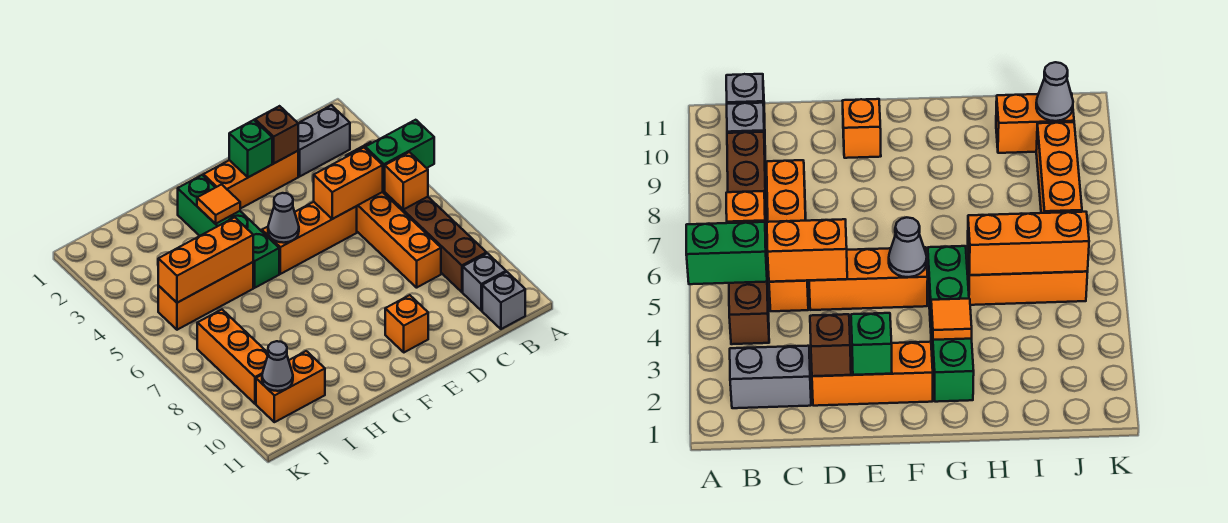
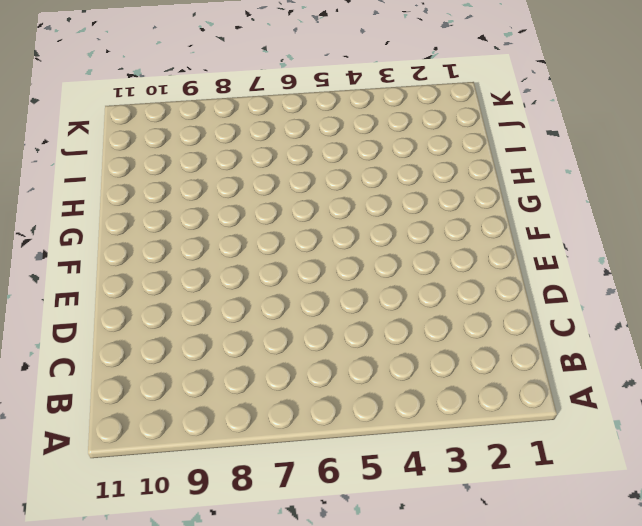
none -> grey 1x2 brick [298,105,350,176]
none -> brown 1x6 brick [346,142,487,292]
none -> grey 1x1 brick [463,253,506,311]

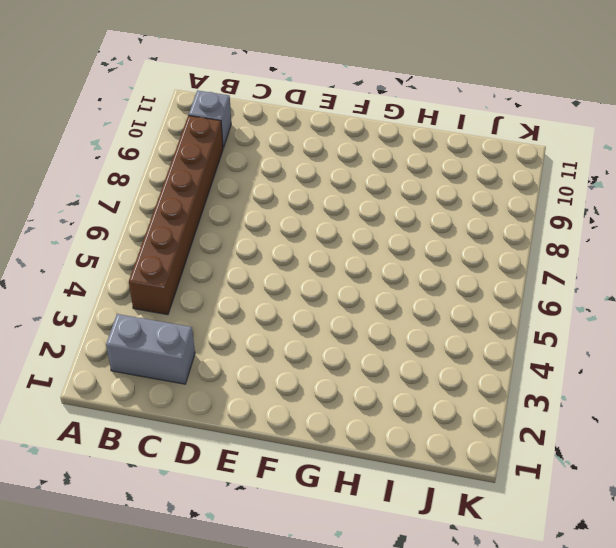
none -> grey 1x1 brick [482,272,525,329]
none -> orange 1x4 brick [357,192,441,288]
none -> orange 1x3 brick [203,151,298,209]

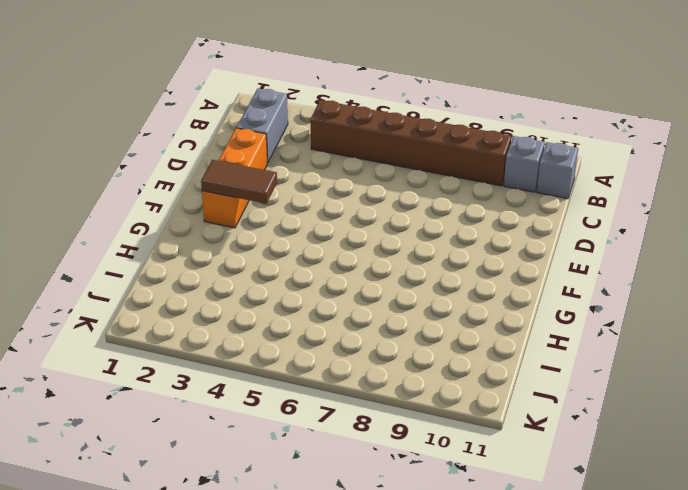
brown 1x2 tile [201,160,277,204] -> none
none -> orange 1x4 brick [357,192,441,288]
none -> orange 1x3 brick [262,202,357,274]
none -> orange 1x1 brick [385,295,428,352]

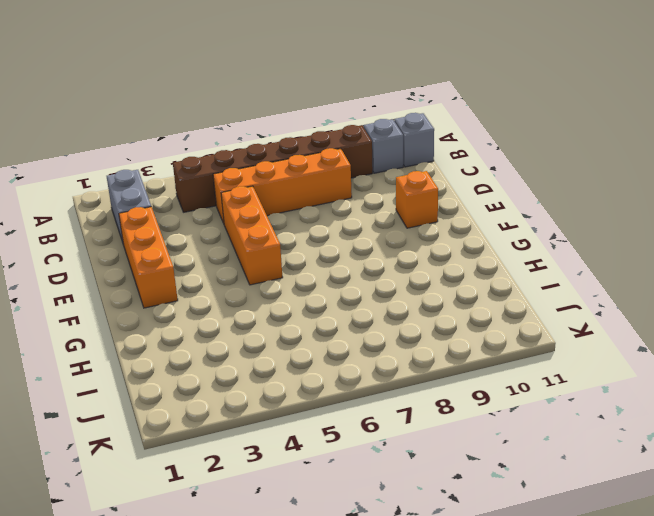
none -> green 1x4 brick [178,175,279,288]
none -> orange 1x3 brick [158,262,253,330]
none -> orange 1x2 brick [256,351,325,422]

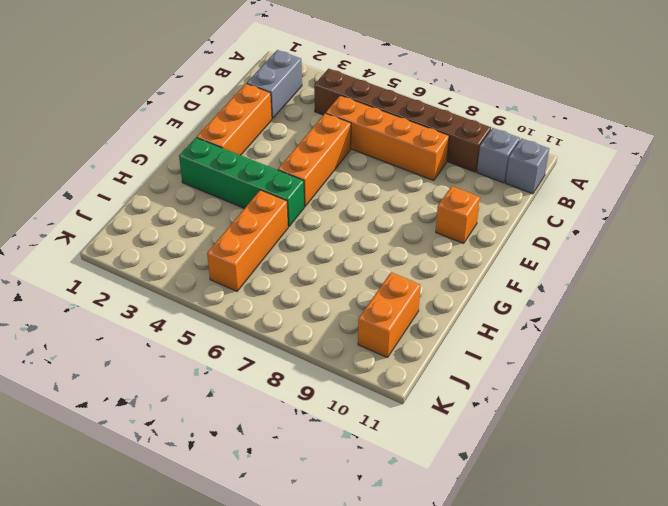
none -> orange 1x3 brick [197,310,268,404]
none -> green 1x2 brick [365,120,434,191]
none -> orange 1x1 brick [385,152,428,210]

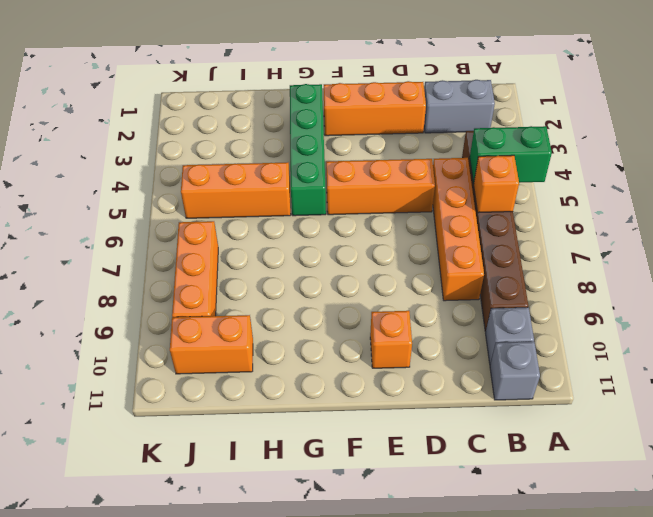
none -> orange 1x2 brick [314,148,383,219]
none -> brown 1x1 brick [255,106,298,163]
none -> green 1x1 brick [229,120,272,177]

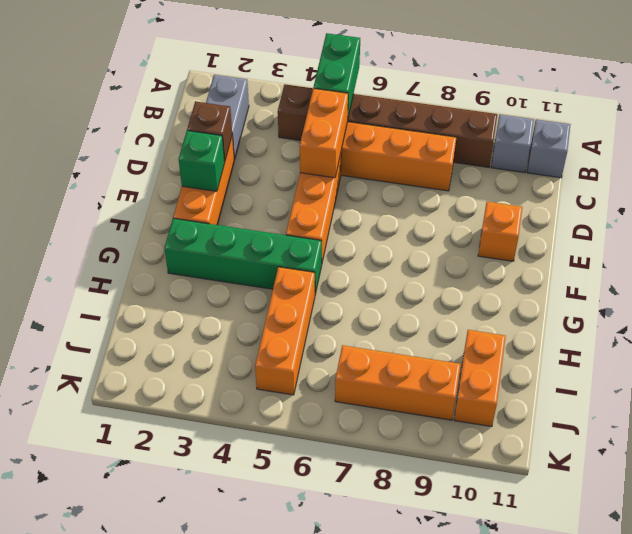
none -> orange 1x1 brick [385,152,428,210]
none -> grey 1x1 cone [268,193,299,243]
none -> orange 1x1 tile [197,184,240,224]

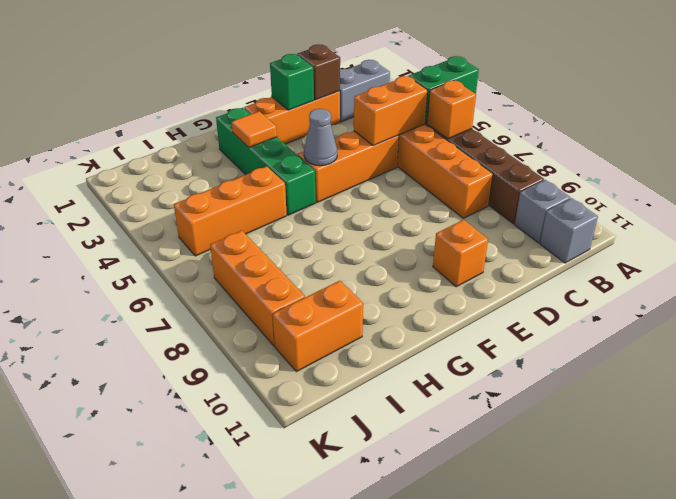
none -> orange 1x3 brick [158,217,253,303]
none -> grey 1x1 cone [262,341,293,391]

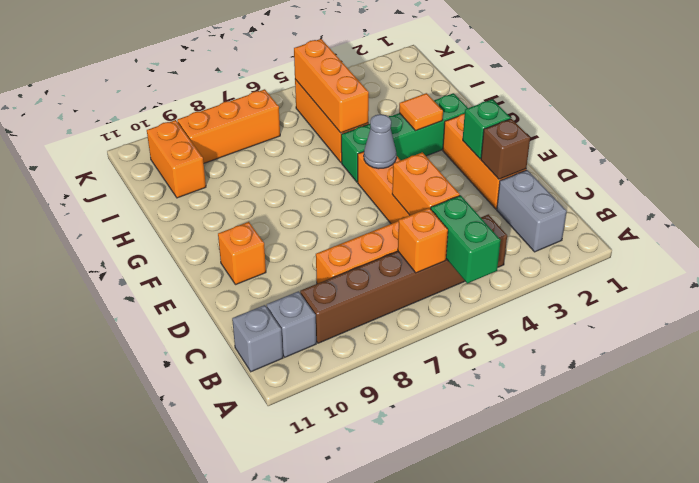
none -> grey 1x1 cone [262,341,293,391]

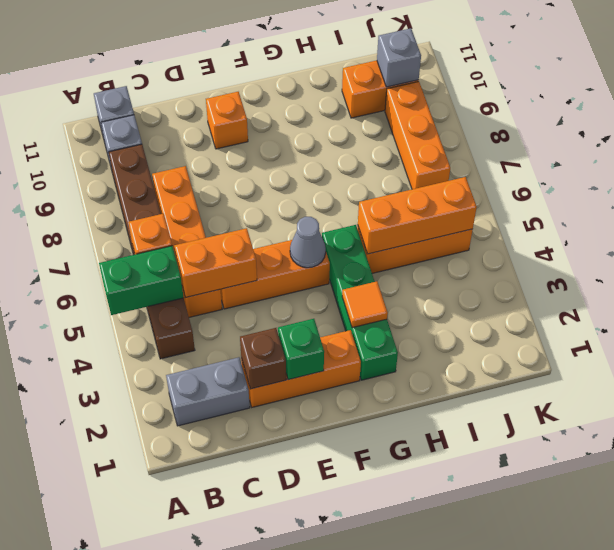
grey 1x1 brick [377,28,421,87] -> grey 1x1 cone [262,341,293,391]

